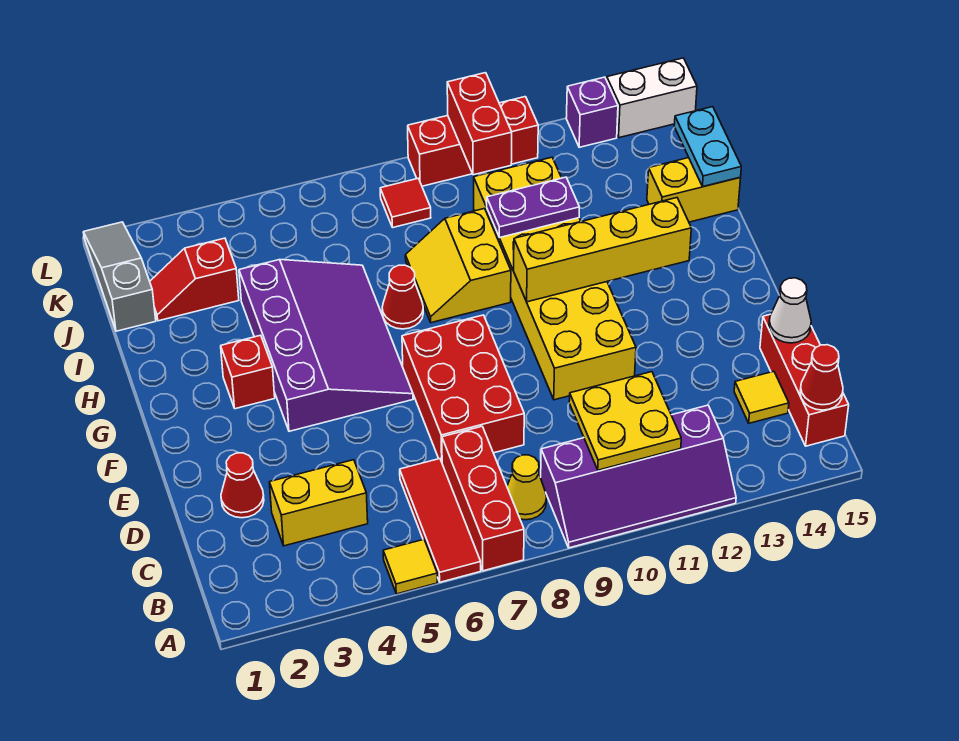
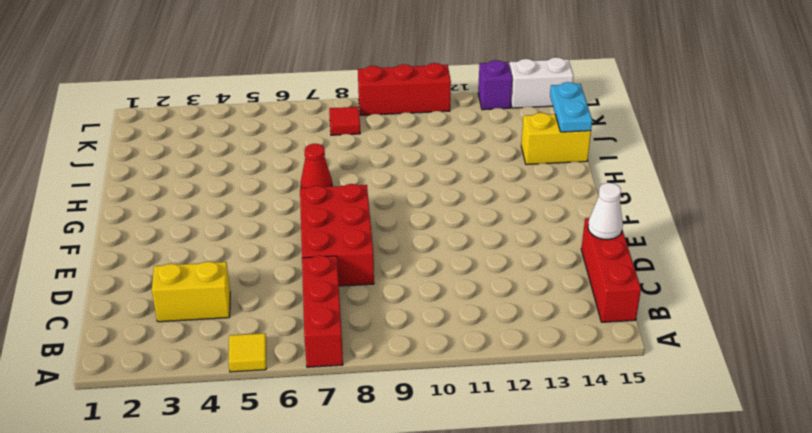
none -> red 1x3 tile [400,459,481,582]
none -> purple 2x4 slope [541,405,736,548]
none -> yellow 1x1 cone [507,455,547,520]

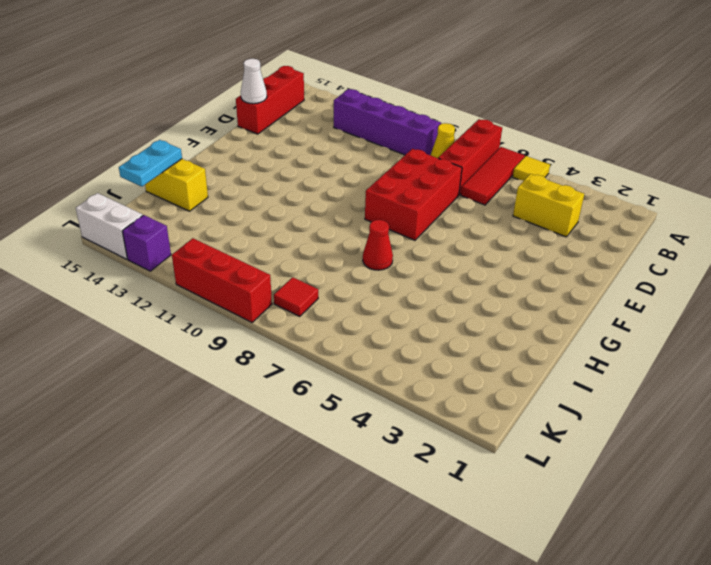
none -> yellow 1x1 tile [734,371,789,423]
none -> red 1x1 cone [221,453,264,518]
none -> yellow 2x6 brick [474,157,636,400]

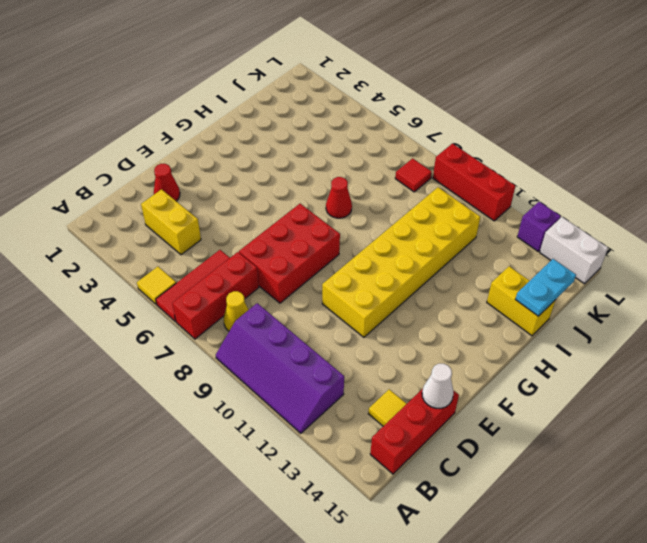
none -> purple 3x4 slope [239,260,413,431]
none -> red 1x1 brick [221,335,275,409]
none -> yellow 2x2 slope [405,209,511,323]

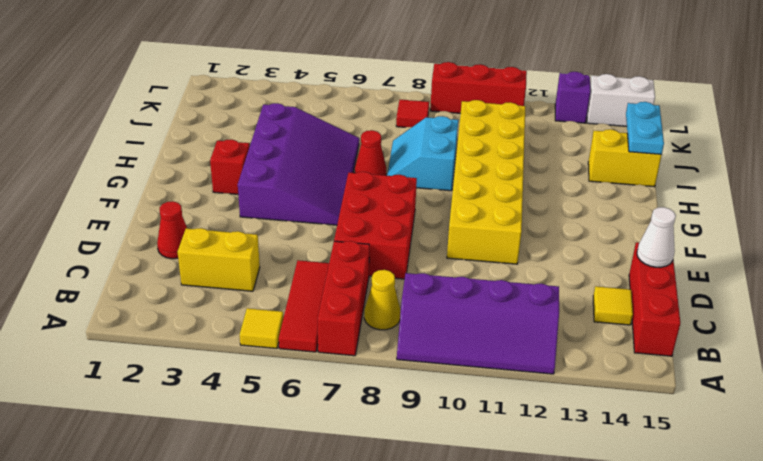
cyan 2x2 slope [387,116,458,191] -> yellow 2x2 slope [405,209,511,323]
none -> grey 1x3 slope [84,222,156,331]
none -> red 1x2 slope [150,238,239,321]
none -> yellow 2x2 plate [569,372,681,470]

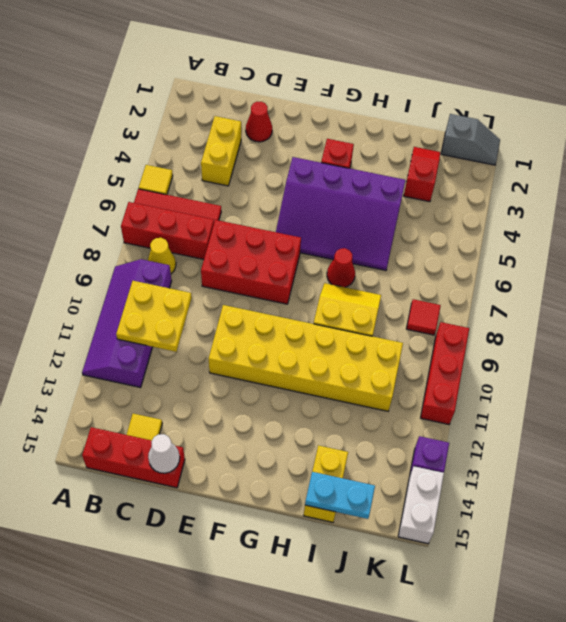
grey 1x2 slope [441,114,500,165] -> grey 1x3 slope [84,222,156,331]
none -> red 1x1 cone [800,345,843,410]
none -> yellow 1x4 brick [514,198,691,302]
none -> purple 1x2 plate [487,177,579,238]

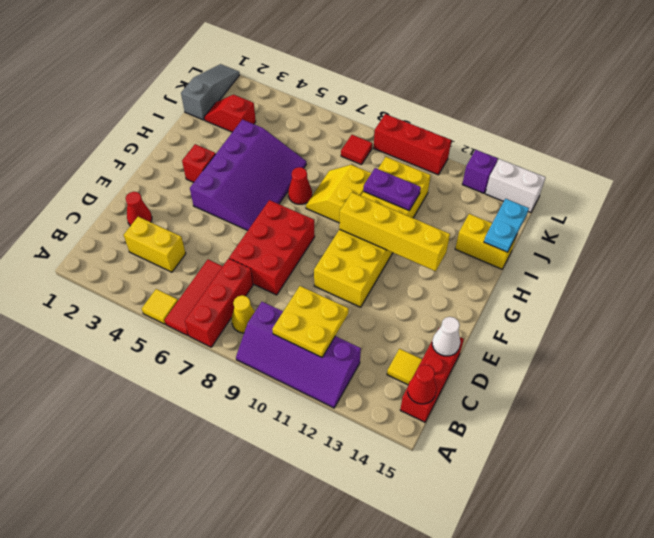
none -> red 1x2 brick [447,73,512,175]

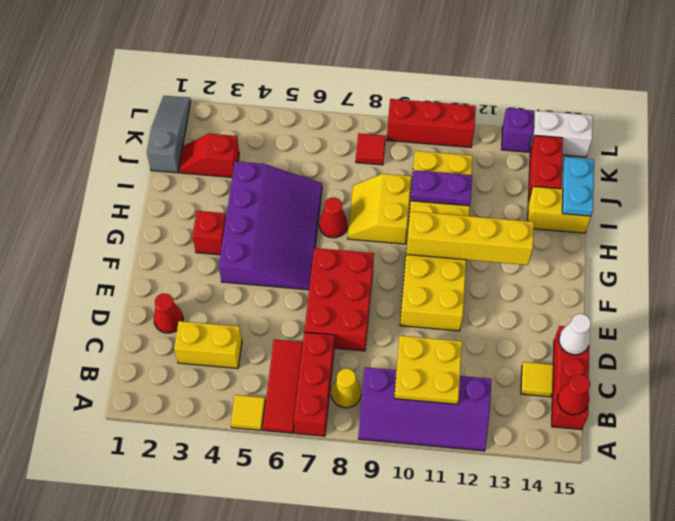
red 1x2 brick [528,135,563,201] -> red 1x2 brick moved to [447,73,512,175]

